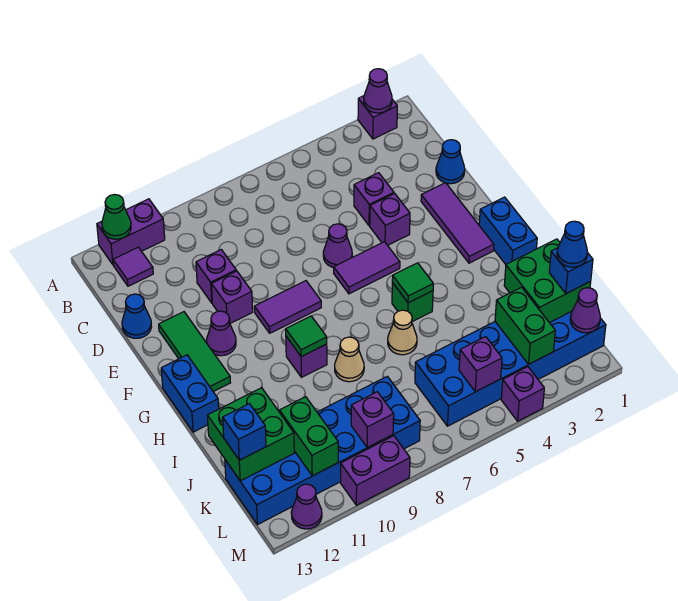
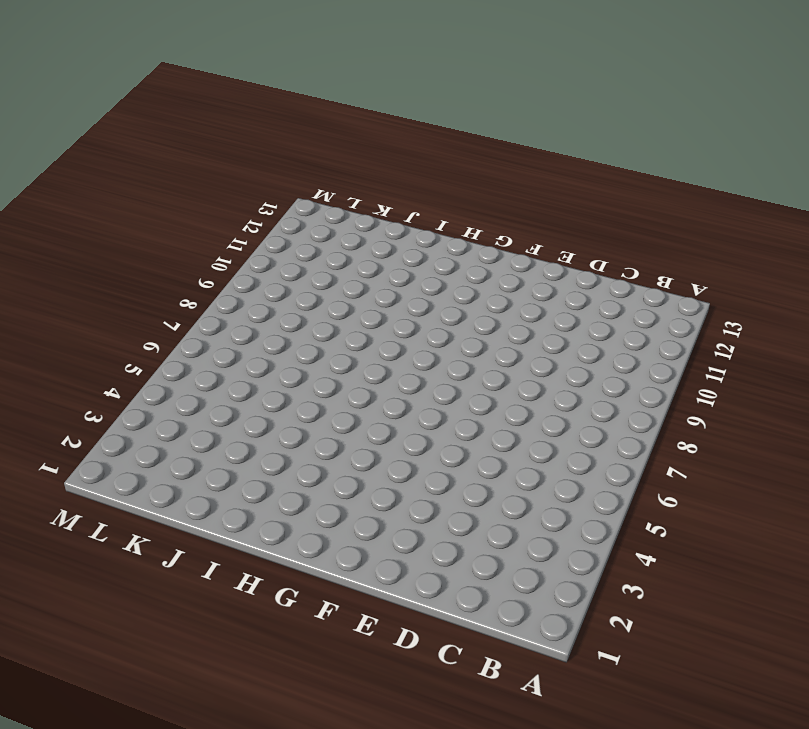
none -> purple 1x1 brick [358,96,397,139]
none -> purple 1x2 brick [97,199,165,265]
none -> purple 1x1 tile [113,247,153,286]
none -> blue 1x1 cone [436,140,465,184]

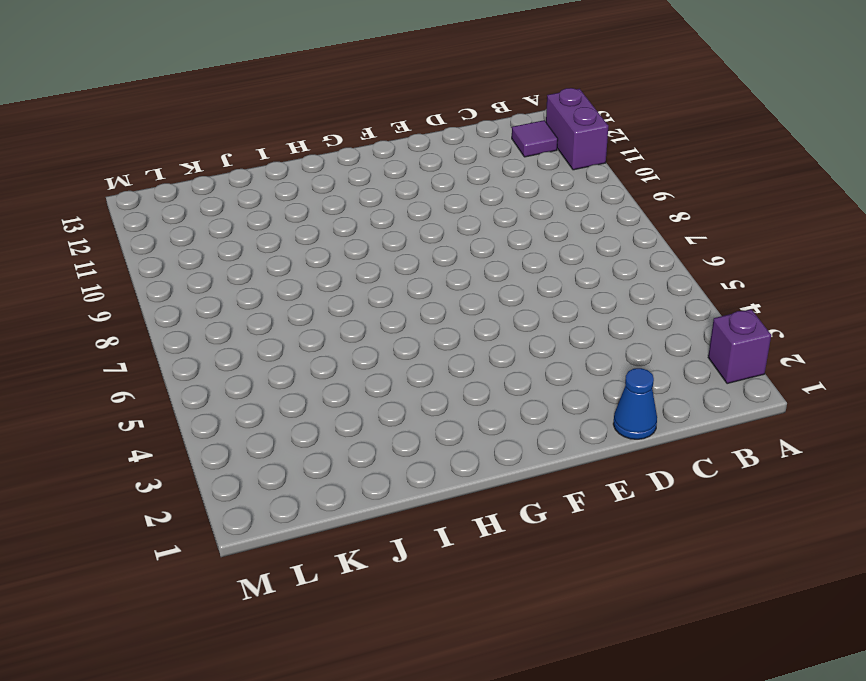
none -> purple 1x1 brick [354,173,394,226]
none -> purple 1x1 brick [196,250,236,303]
none -> blue 1x1 cone [122,294,151,338]
none -> purple 1x3 tile [421,183,494,263]

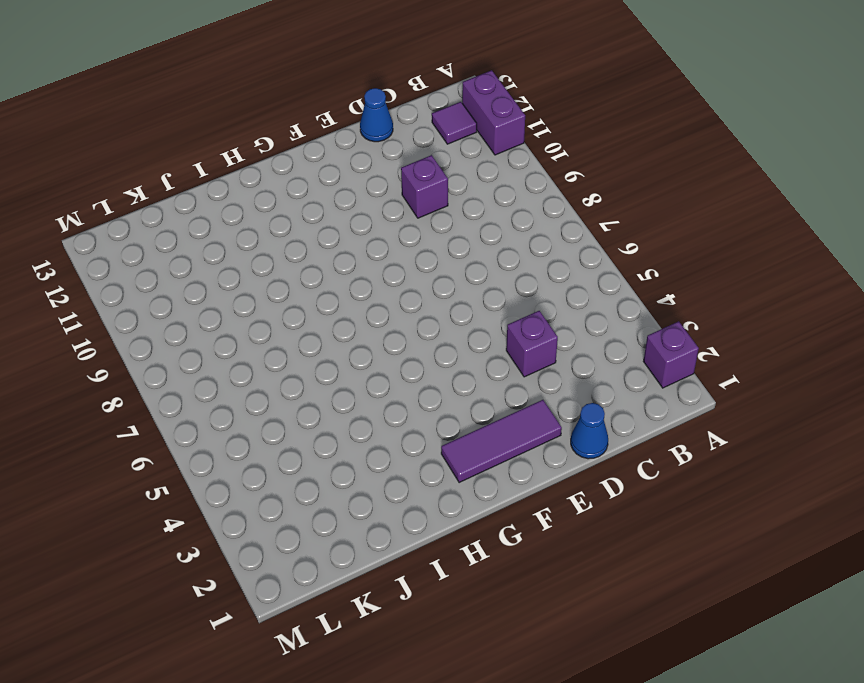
none -> purple 1x1 brick [370,193,410,245]
none -> purple 1x1 cone [323,224,352,268]
none -> purple 1x1 brick [211,271,253,323]
none -> green 1x3 tile [159,312,230,392]

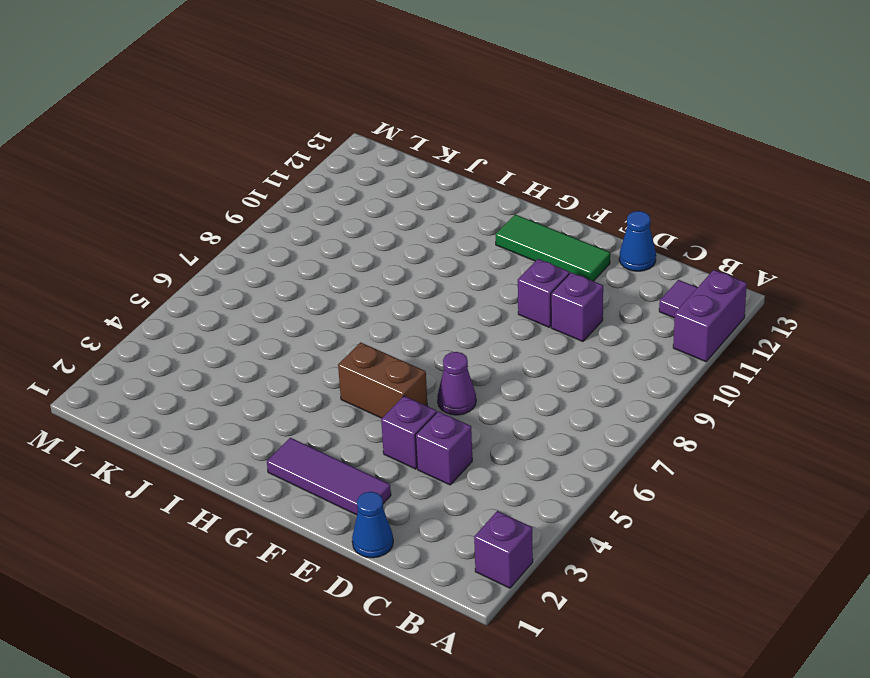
brown 1x2 brick [338,342,427,418] -> purple 1x2 tile [334,242,400,294]
none -> purple 1x2 tile [254,281,321,333]
none -> purple 1x1 cone [207,311,236,356]
none -> blue 1x2 brick [479,197,537,264]
none -> blue 1x2 brick [161,355,219,432]

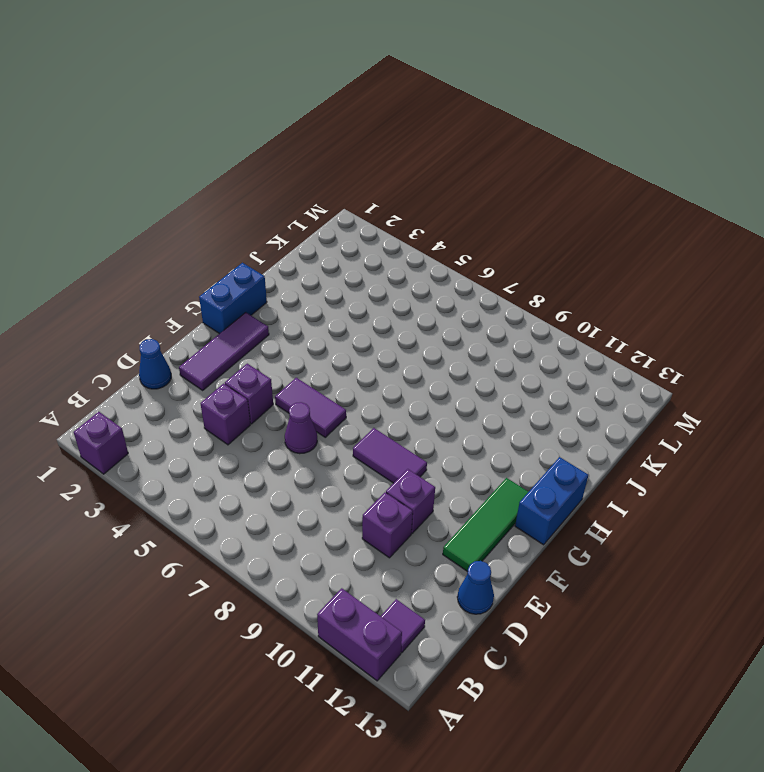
none -> purple 1x1 cone [207,311,236,356]
none -> green 1x1 brick [392,283,433,321]
none -> purple 1x1 brick [286,337,327,377]
none -> tan 1x1 cone [388,310,417,355]

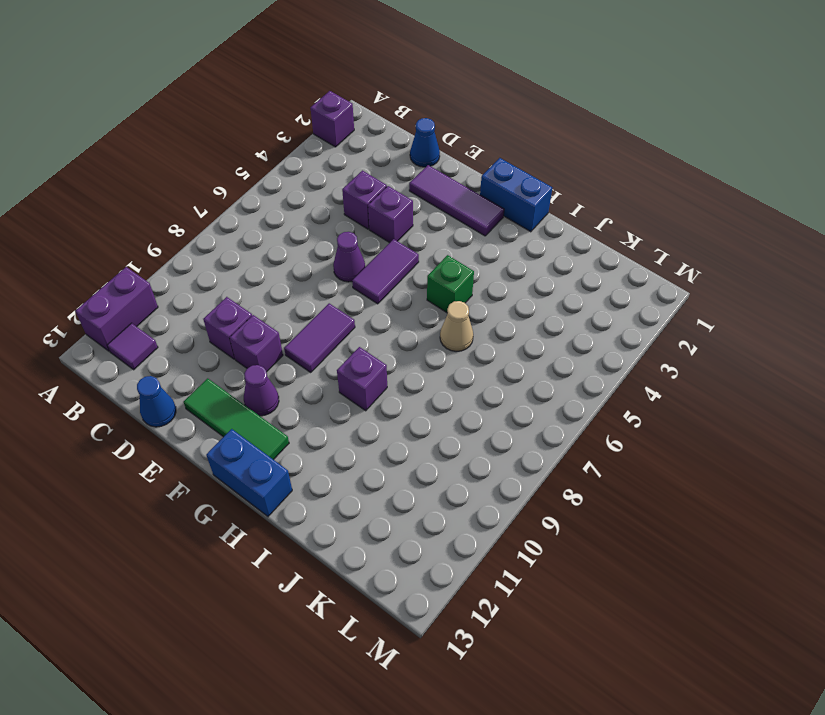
none -> tan 1x1 cone [335,337,364,382]
none -> blue 2x6 brick [415,311,606,426]
none -> blue 2x6 brick [225,376,420,525]
none -> purple 1x1 brick [501,367,544,421]

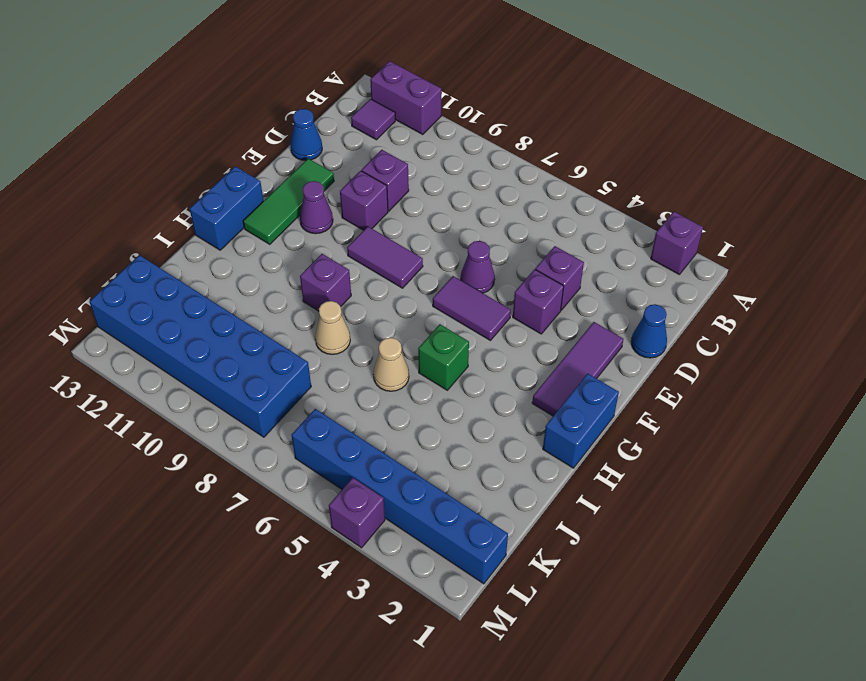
blue 1x6 brick [291,409,508,584] -> blue 2x6 brick [415,311,606,426]
none -> purple 1x2 brick [341,436,410,505]
none -> purple 1x1 cone [291,484,322,529]
none -> purple 1x1 cone [364,69,392,113]
none -> green 1x1 cone [102,195,131,239]

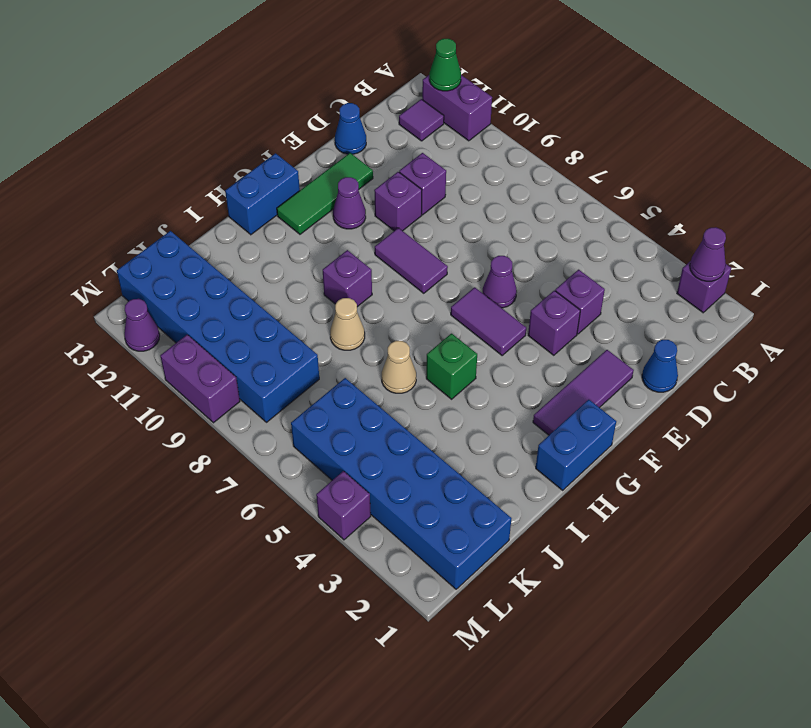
none -> green 1x1 tile [392,263,433,303]
none -> green 1x1 tile [286,316,327,357]
none -> green 2x2 brick [504,239,591,323]
none -> green 2x2 brick [208,388,294,481]

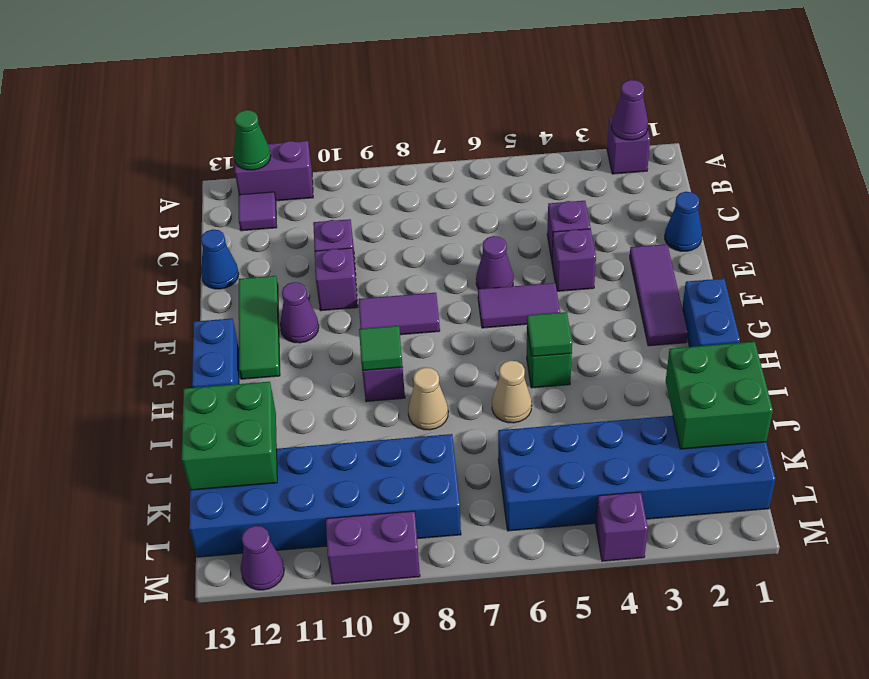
none -> green 1x2 brick [495,287,555,364]
none -> green 1x2 brick [279,397,338,476]
none -> purple 1x1 cone [570,288,600,333]
none -> purple 1x1 brick [459,337,502,392]

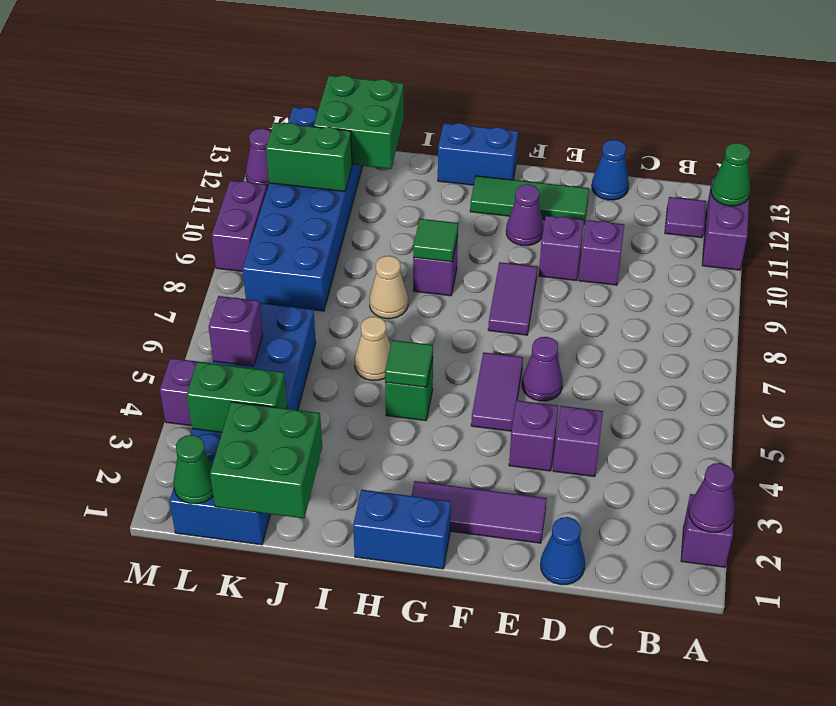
green 1x1 cone [173,435,213,504] -> purple 1x1 cone [570,288,600,333]
none -> purple 1x1 brick [351,392,394,447]
none -> blue 1x1 brick [549,248,593,294]
none -> blue 1x1 brick [223,404,266,460]
none -> blue 1x1 cone [557,221,588,267]

